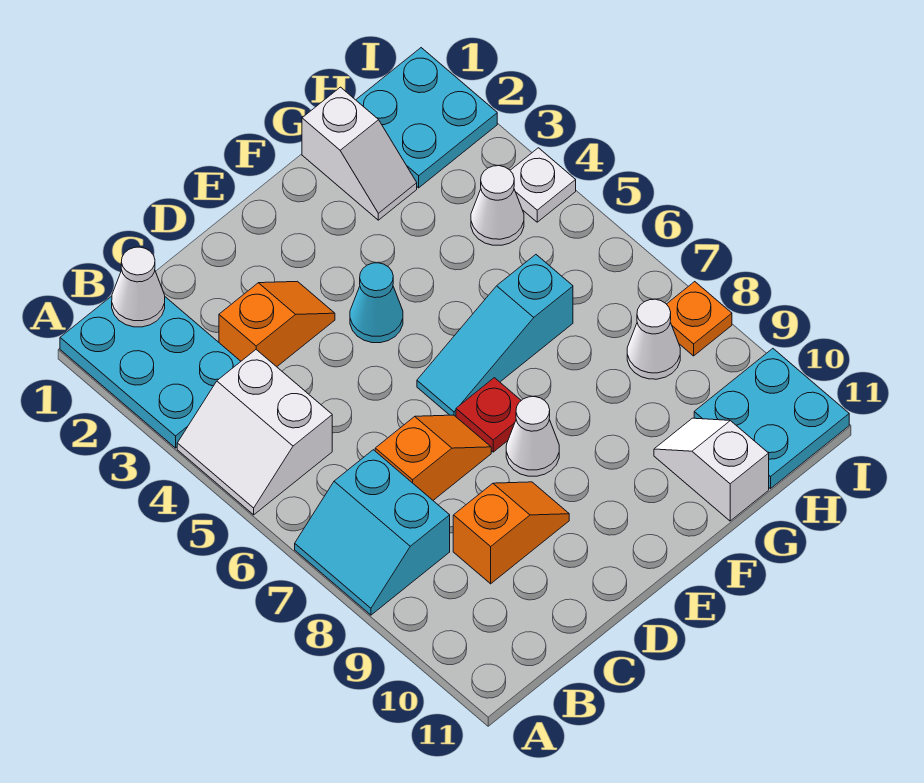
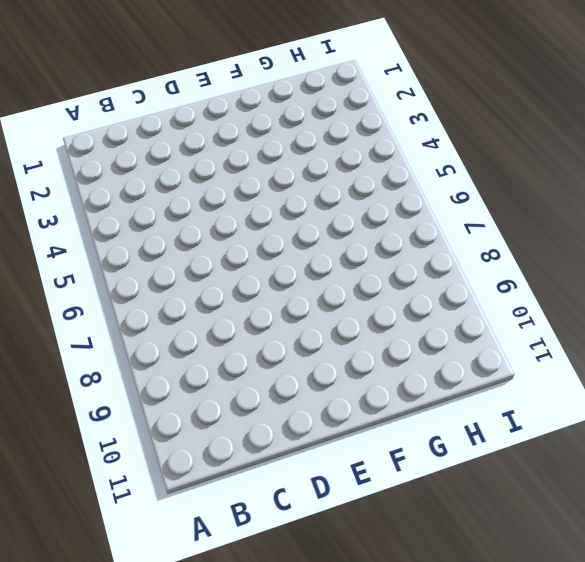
none -> cyan 2x3 plate [60,296,241,448]
none -> white 2x2 slope [177,350,332,515]
none -> cyan 2x2 slope [295,450,450,615]

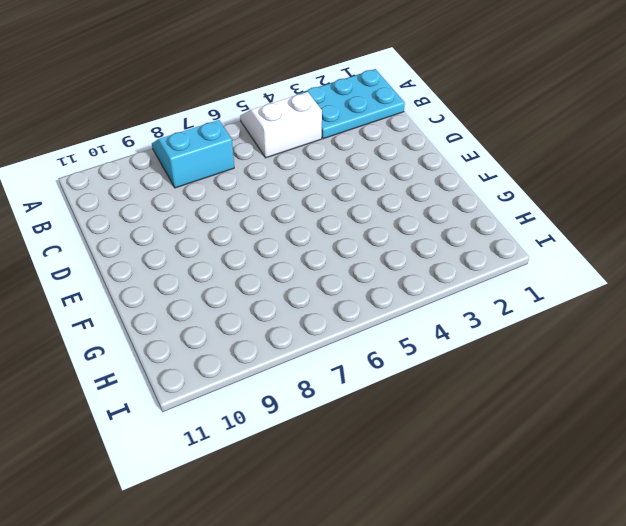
none -> orange 1x2 slope [219,281,335,367]
none -> orange 1x2 slope [375,415,491,500]
none -> orange 1x2 slope [453,482,569,584]

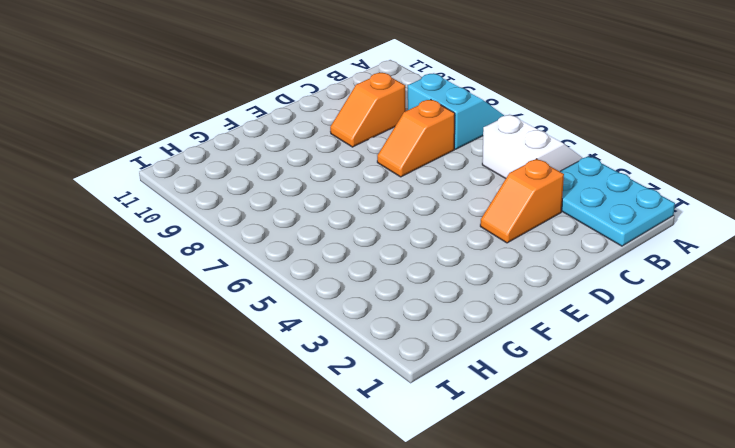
none -> cyan 1x1 cone [350,263,403,343]
none -> cyan 1x3 slope [417,255,573,416]
none -> red 1x1 plate [456,378,521,452]

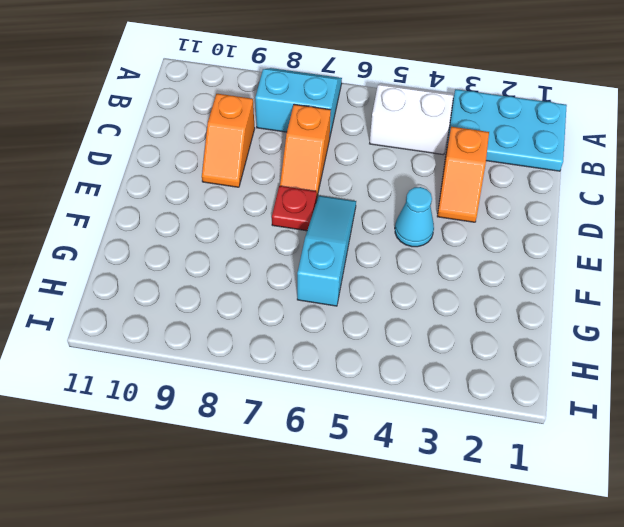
none -> white 1x1 cone [506,397,559,476]
none -> white 1x2 slope [302,87,417,220]
none -> white 1x2 slope [654,418,769,521]

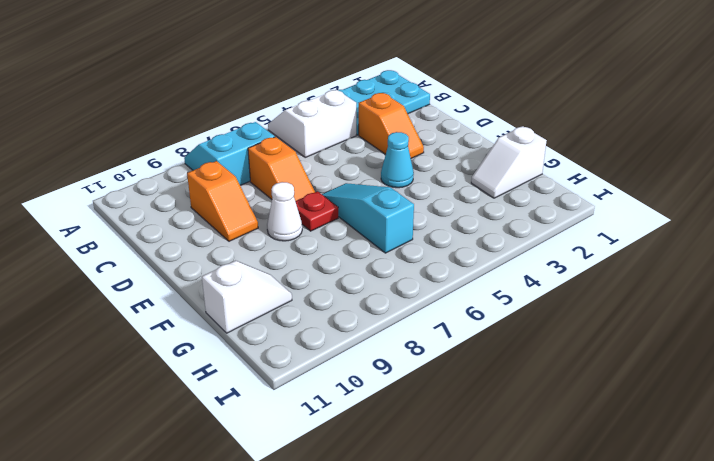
none -> cyan 2x2 plate [356,48,497,188]
none -> white 1x1 cone [471,166,524,245]
none -> white 1x1 cone [627,299,680,379]

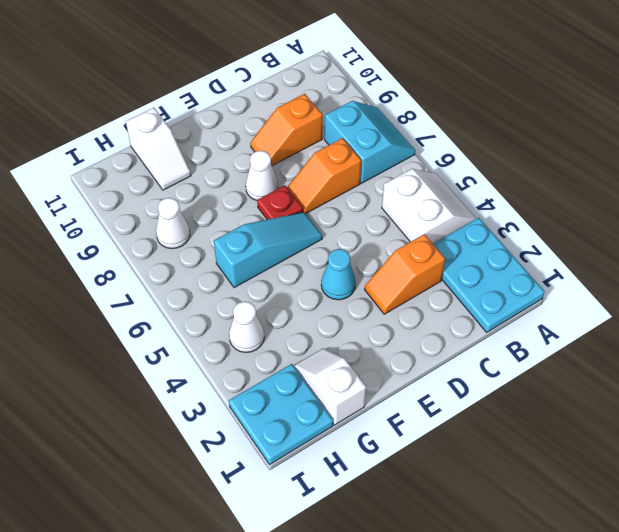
none -> cyan 2x2 plate [694,349,849,489]
none -> white 1x1 plate [510,148,576,222]
none -> orange 1x1 plate [667,282,732,356]

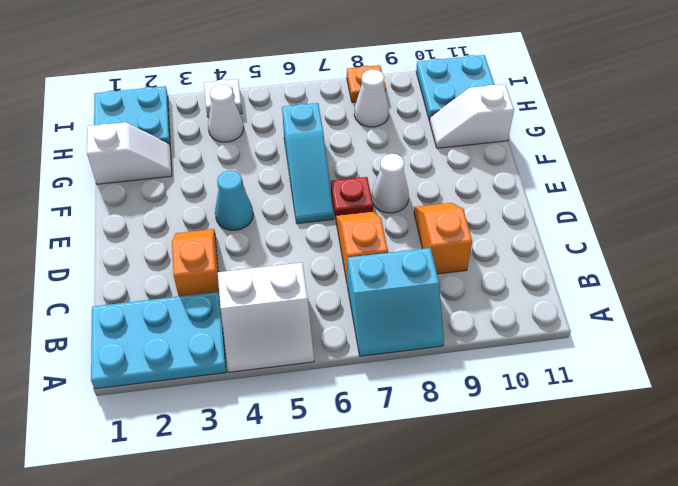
none -> white 1x1 cone [112,247,165,327]

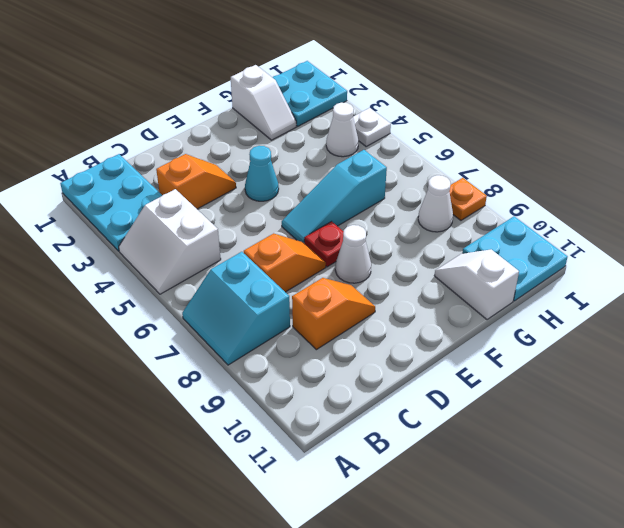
none -> white 1x1 cone [112,247,165,327]

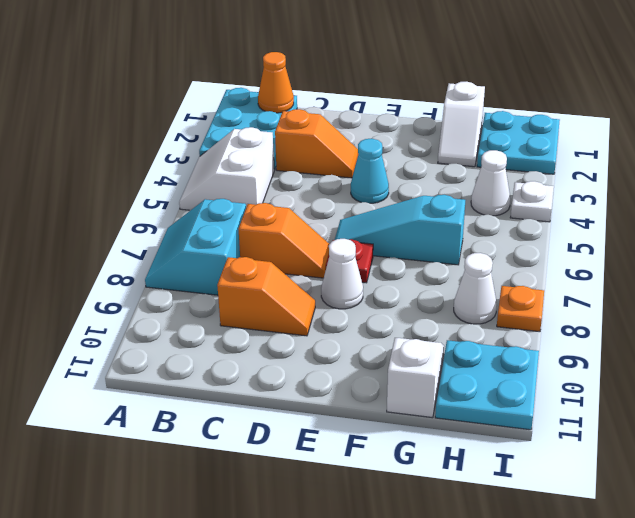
orange 1x1 cone [258,52,294,113] -> white 1x1 cone [112,247,165,327]

